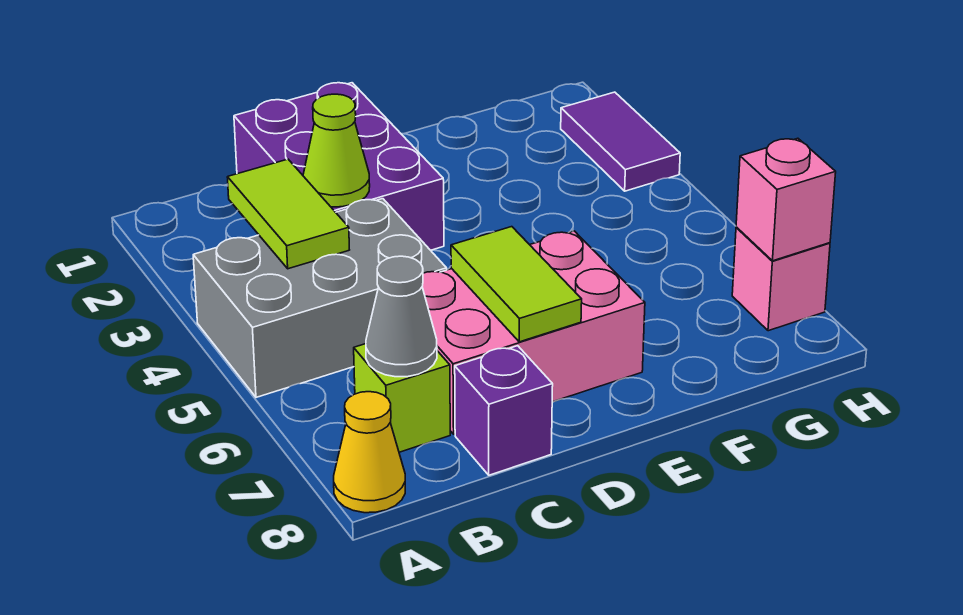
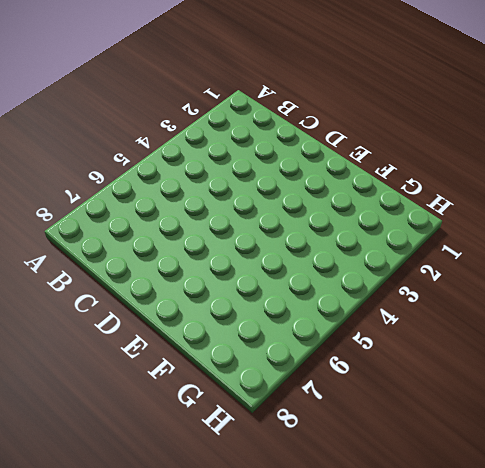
none -> grey 2x3 brick [193,199,447,397]
none -> yellow 1x1 cone [334,392,405,513]
none -> lime 1x1 brick [354,344,450,452]

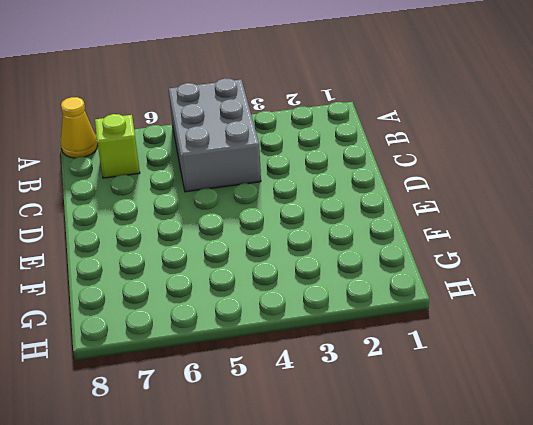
none -> purple 2x3 brick [234,83,444,250]
none -> pink 2x3 brick [422,231,645,434]
none -> purple 1x1 brick [455,346,553,475]

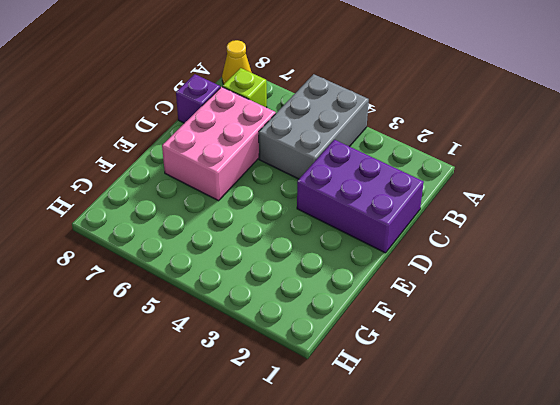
none -> purple 1x2 tile [561,92,680,191]
none -> pink 1x1 brick [732,227,830,331]
none -> lime 1x2 tile [227,159,349,269]

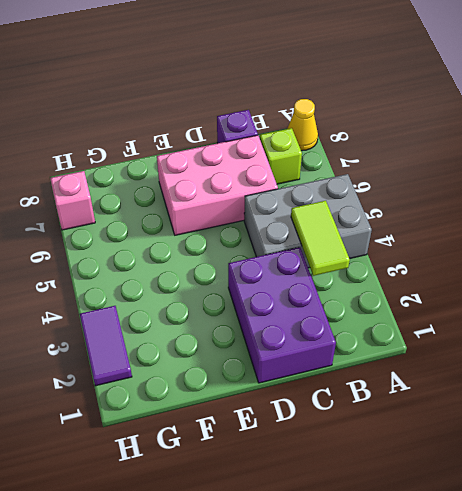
none -> grey 1x1 cone [366,256,437,377]
none -> lime 1x1 cone [303,94,370,207]
none -> lime 1x2 tile [451,227,582,342]

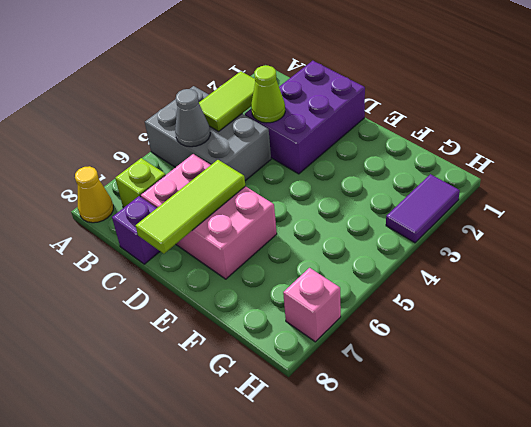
grey 1x1 cone [175,89,210,147] -> grey 1x1 cone moved to [366,256,437,377]
lime 1x3 tile [136,160,245,254] -> lime 1x2 tile [451,227,582,342]
none -> pink 1x1 brick [736,138,836,261]

